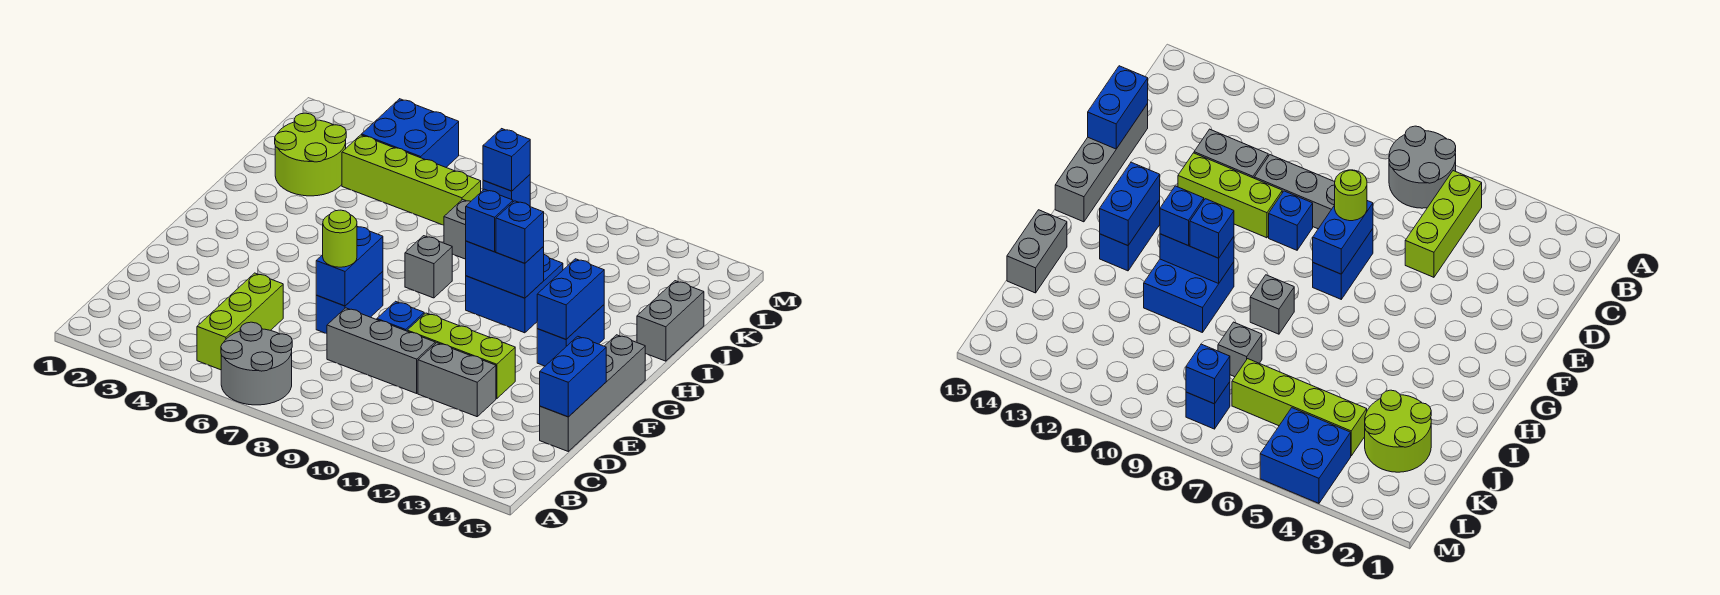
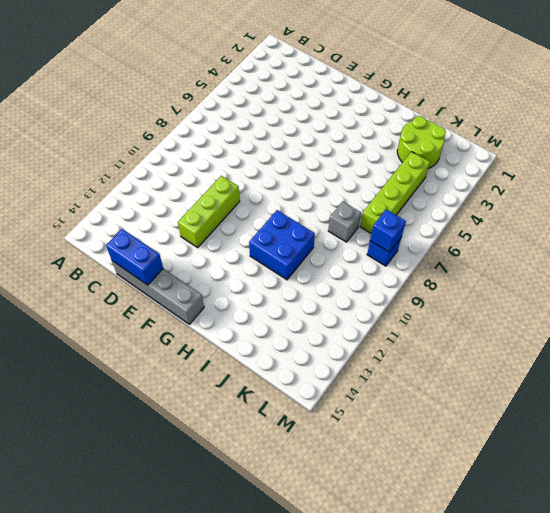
none -> grey 2x2 round brick [221,322,292,405]
none -> lime 1x3 brick [197,273,283,370]
none -> grey 1x3 brick [327,308,435,393]

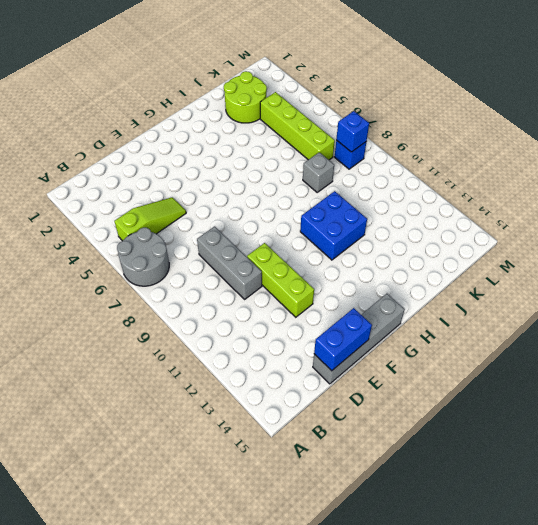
lime 1x3 slope [114,197,186,241] -> lime 1x3 brick [197,273,283,370]
none -> grey 1x2 brick [418,343,496,417]
none -> blue 1x2 brick [316,271,383,334]
none -> blue 1x1 brick [377,301,424,331]

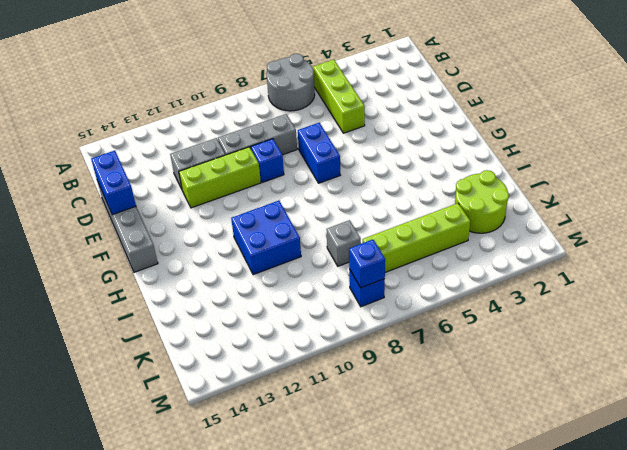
none -> blue 1x2 brick [537,305,604,366]
none -> grey 1x1 brick [405,236,452,298]
none -> grey 1x2 brick [637,281,704,361]

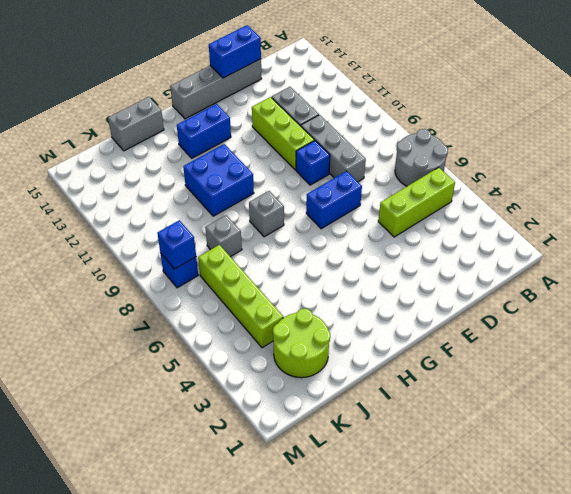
none -> blue 2x2 brick [362,99,459,167]
none -> blue 1x2 brick [316,227,383,306]
none -> blue 1x2 brick [537,259,604,339]

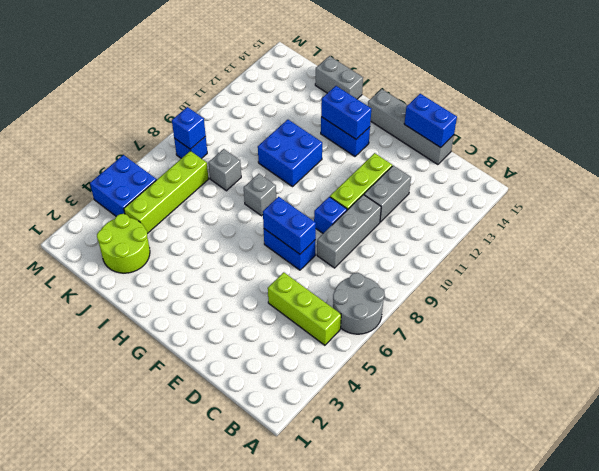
none -> blue 1x2 brick [466,241,544,298]
none -> lime 1x1 round brick [323,210,357,267]
none -> blue 1x1 brick [466,189,513,252]

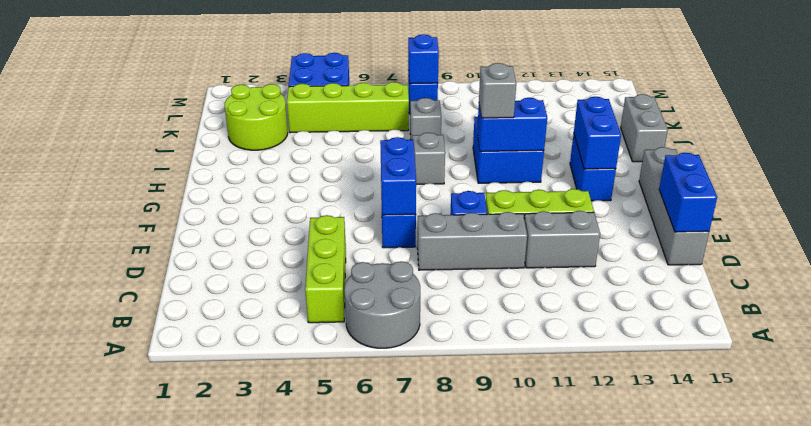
grey 1x1 brick [479,63,516,118] -> blue 1x1 brick [466,189,513,252]
none -> lime 1x1 round brick [323,210,357,267]
none -> blue 1x1 brick [496,201,544,263]

